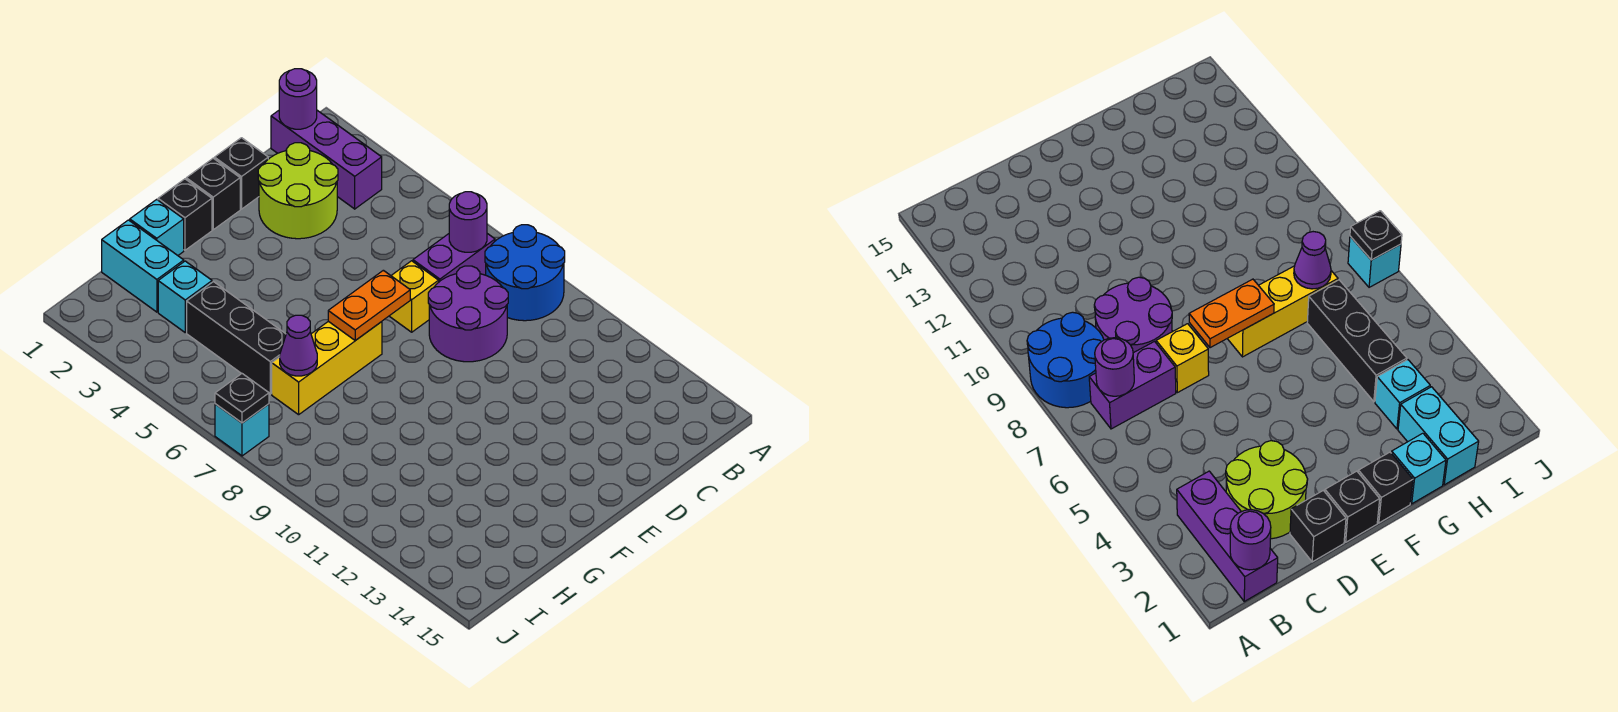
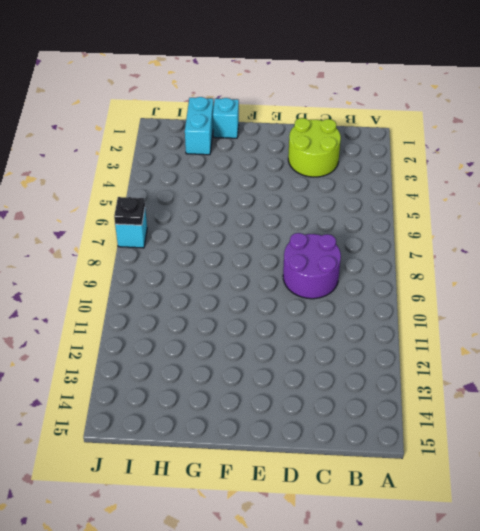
none -> blue 2x2 round brick [485,225,565,321]
none -> purple 1x3 brick [271,110,382,209]
none -> purple 1x2 brick [413,234,495,282]

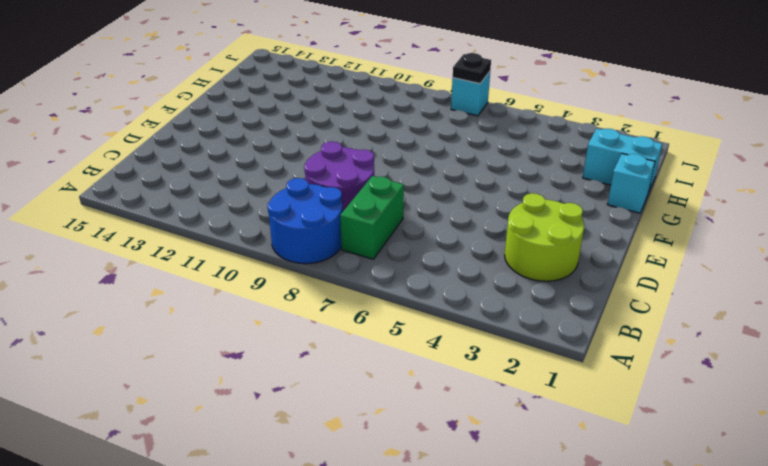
green 1x2 brick [340,176,404,259] -> purple 1x2 brick [413,234,495,282]
none -> purple 1x3 brick [271,110,382,209]
none -> black 1x1 brick [215,138,268,209]
none -> yellow 1x1 brick [390,261,439,332]

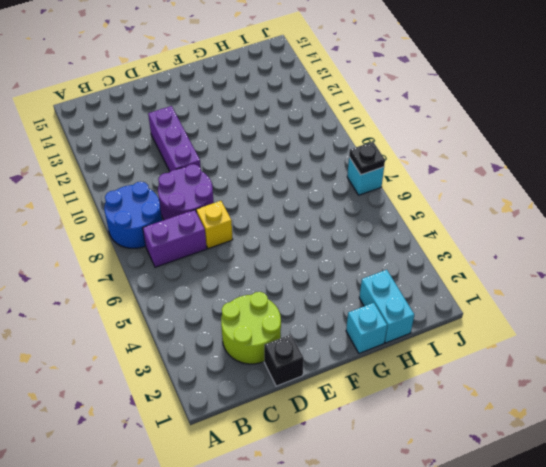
purple 1x3 brick [148,106,201,172] -> purple 1x3 brick moved to [271,110,382,209]
none -> black 1x1 brick [186,158,240,230]
none -> black 1x1 brick [158,179,212,250]
none -> yellow 1x3 brick [272,321,382,415]

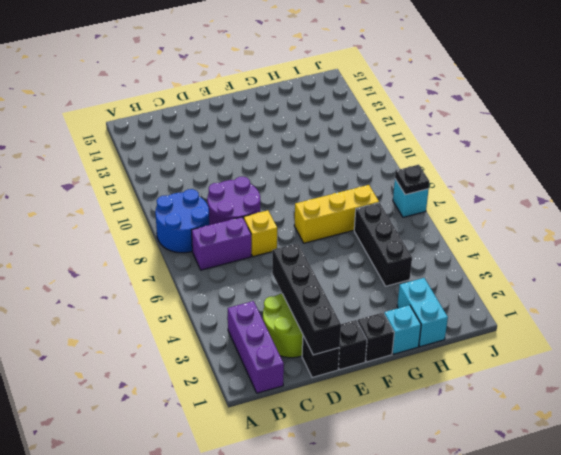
black 1x4 brick [272,243,341,355] -> none
none -> cyan 1x1 brick [158,261,212,332]
none -> purple 1x1 round brick [279,69,317,129]
none -> purple 1x1 round brick [449,192,487,252]

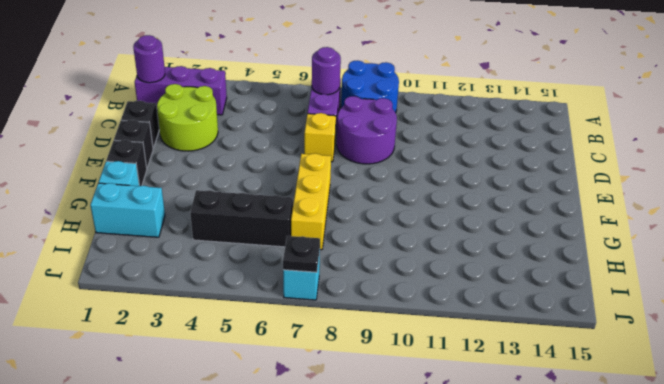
none -> cyan 1x1 brick [158,261,212,332]
none -> orange 1x2 plate [328,270,410,340]
none -> purple 1x1 cone [280,315,317,376]

